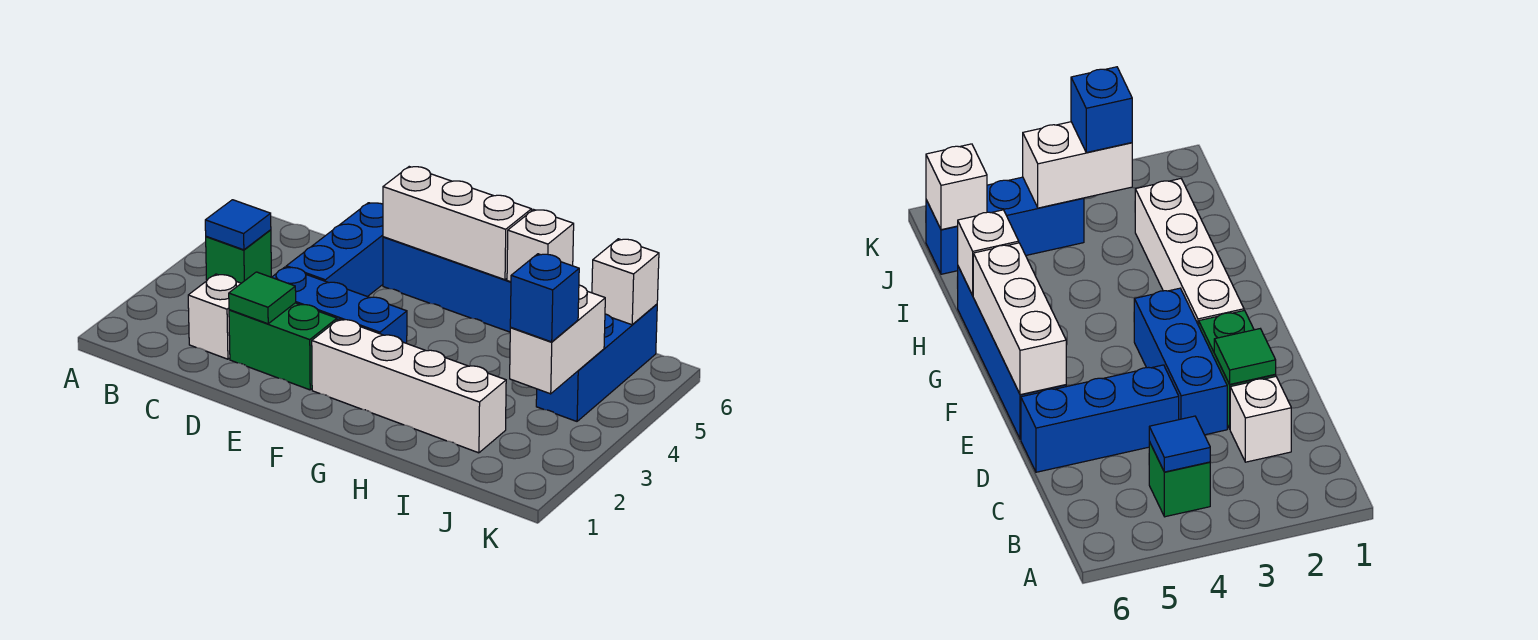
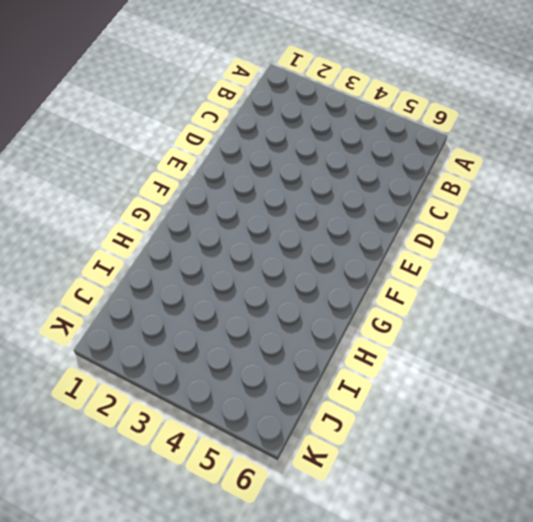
none -> green 1x1 brick [206,230,271,283]
none -> white 1x1 brick [188,274,241,359]
none -> green 1x2 brick [229,303,337,390]

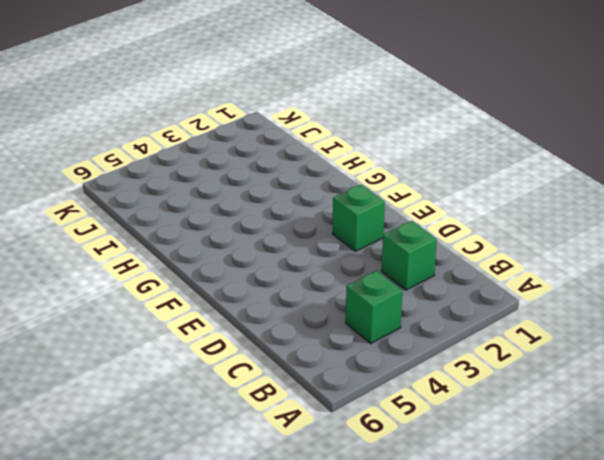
green 1x1 brick [382,221,437,290] -> white 1x1 brick [188,274,241,359]
green 1x1 brick [333,185,385,251] -> green 1x2 brick [229,303,337,390]
none -> blue 1x3 brick [272,267,407,343]
none -> blue 1x3 brick [286,203,383,297]
none -> blue 1x4 brick [383,237,511,332]

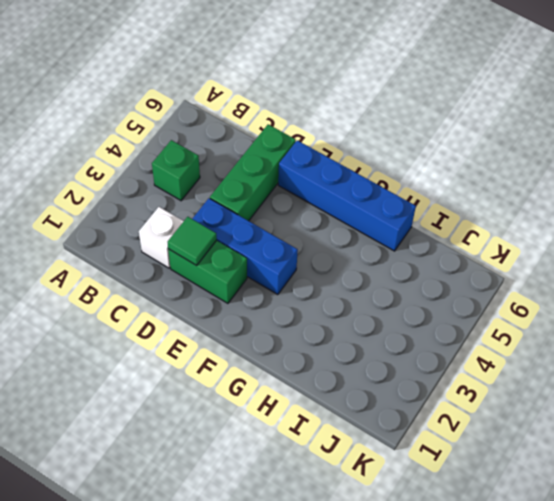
green 1x3 brick [210,124,296,221] -> blue 1x3 brick [286,203,383,297]
none -> white 1x4 brick [312,319,506,453]
none -> blue 1x3 brick [536,304,657,421]
none -> blue 1x1 tile [205,200,271,250]

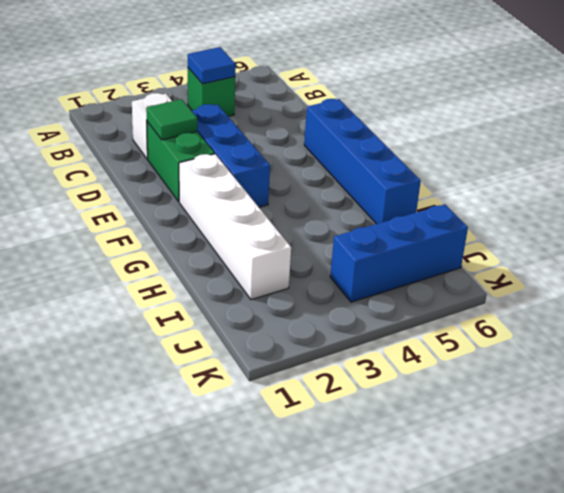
none -> blue 1x3 brick [286,203,383,297]
none -> white 1x3 brick [383,167,532,280]
none -> white 1x1 brick [507,210,574,282]

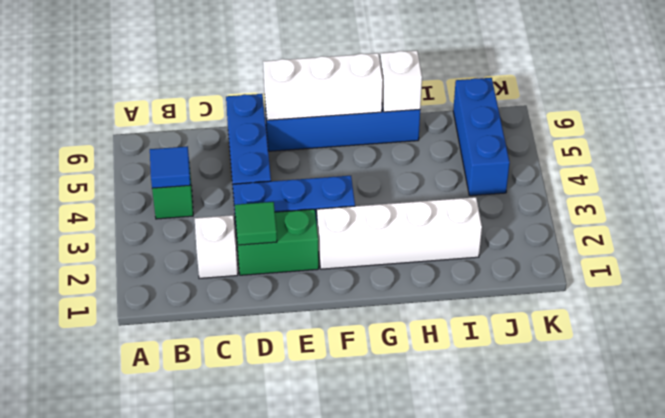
none -> white 1x2 brick [510,285,605,394]
none -> white 1x1 brick [592,239,659,325]
none -> blue 1x1 brick [510,254,579,342]

